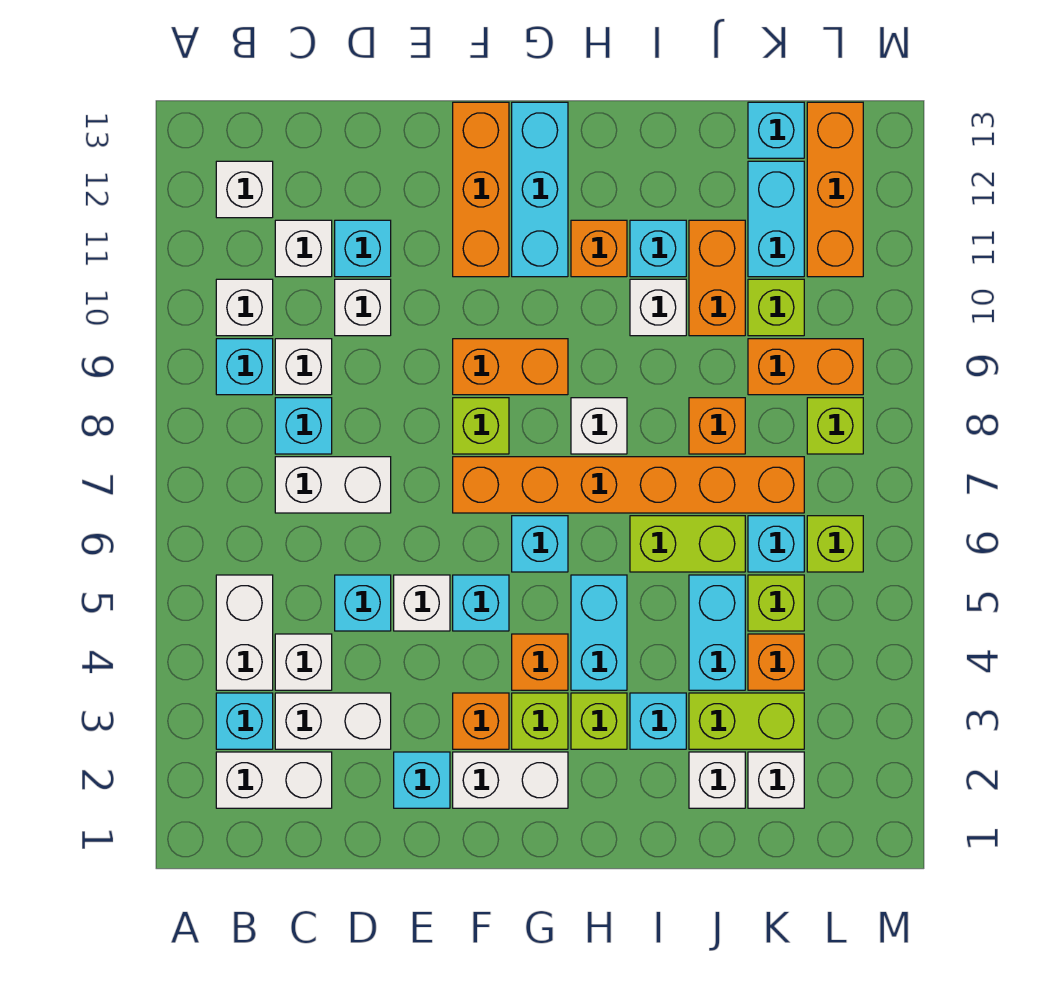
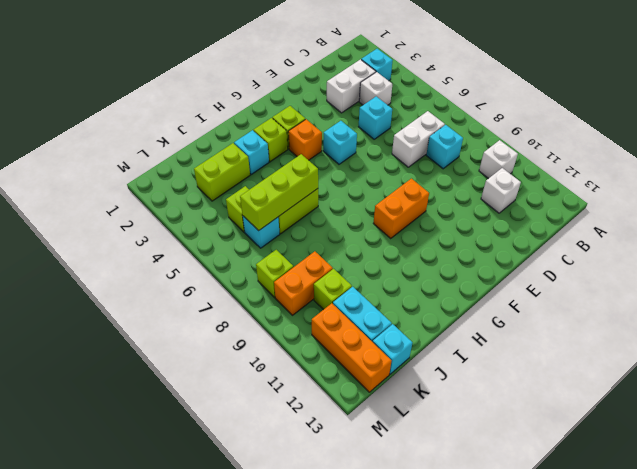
lime 1x3 brick [240,154,318,231] -> none
none -> white 1x2 brick [216,752,332,808]
none -> white 1x2 brick [216,575,273,690]
none -> cyan 1x1 brick [216,339,273,395]
none -> white 1x1 brick [216,161,273,218]

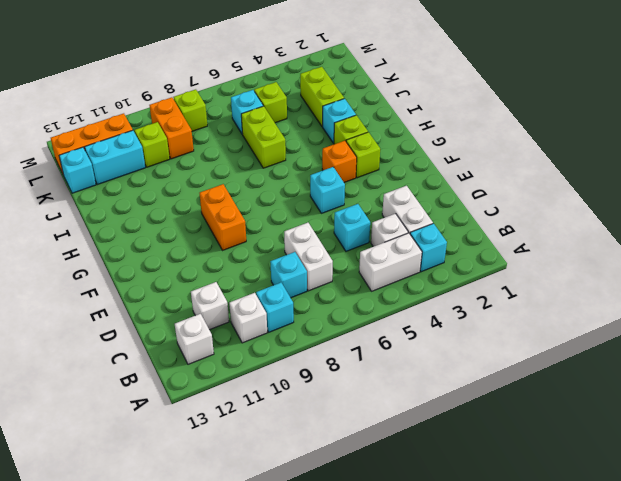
none -> white 1x2 brick [216,752,332,808]
none -> white 1x1 brick [275,339,332,395]
none -> white 1x1 brick [335,279,391,336]
none -> cyan 1x1 brick [335,220,391,277]

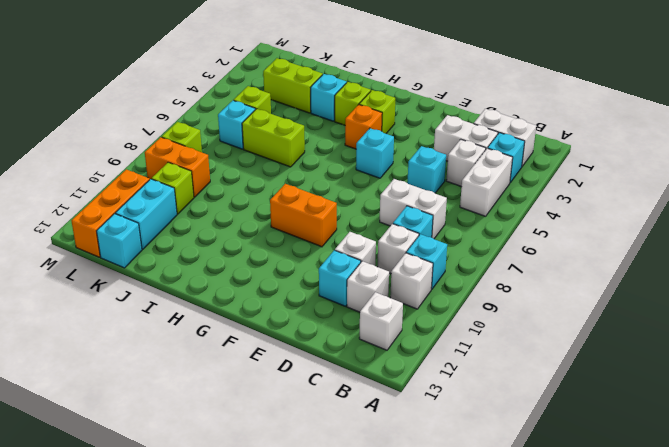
none -> cyan 1x1 brick [394,752,450,808]
none -> white 1x1 brick [394,575,450,631]
none -> white 1x2 brick [453,752,568,808]
none -> orange 1x1 brick [453,693,509,749]

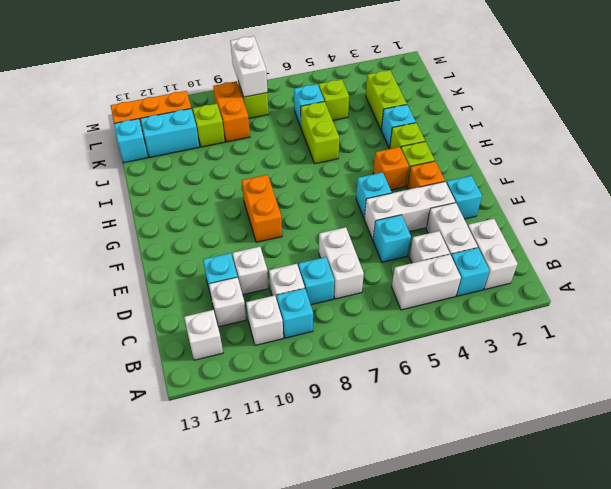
white 1x3 brick [364,182,455,240] -> white 1x1 brick [394,575,450,631]
white 1x2 brick [230,36,267,97] -> white 1x2 brick moved to [453,752,568,808]
none -> orange 1x6 brick [453,457,804,513]
none -> lime 1x1 brick [453,398,509,454]
none -> orange 1x3 brick [453,102,509,277]
none -> cyan 1x1 brick [512,516,568,572]

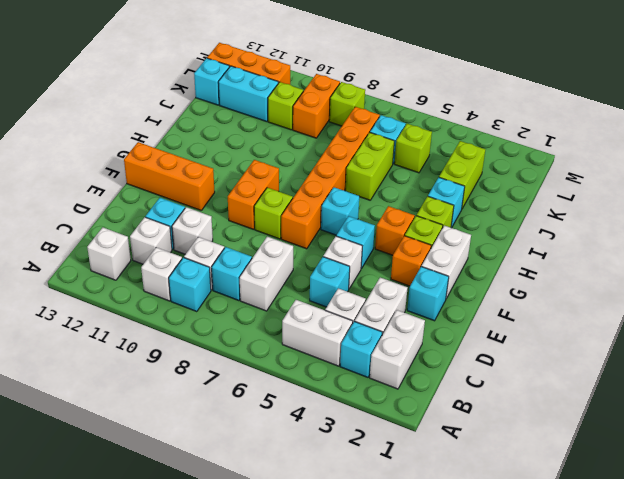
none -> cyan 1x3 brick [512,102,568,277]
none -> cyan 1x2 brick [571,575,627,690]
none -> white 1x1 brick [571,398,627,454]
none -> orange 1x1 brick [571,220,627,277]

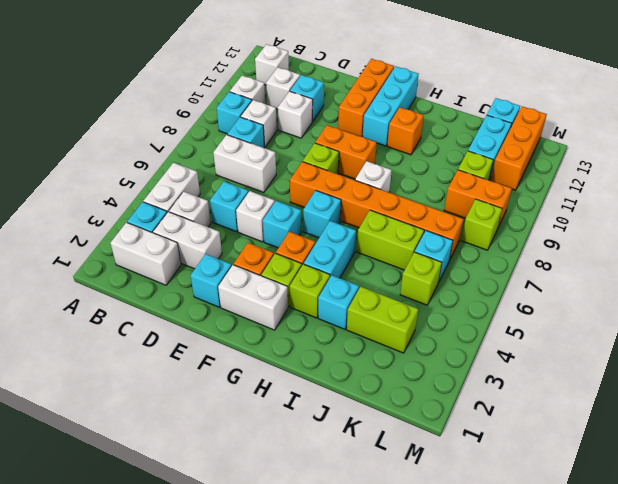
none -> white 1x1 brick [630,279,686,336]
none -> cyan 1x1 brick [630,220,686,277]
none -> white 1x1 brick [689,752,745,808]
none -> cyan 1x2 brick [689,575,745,690]

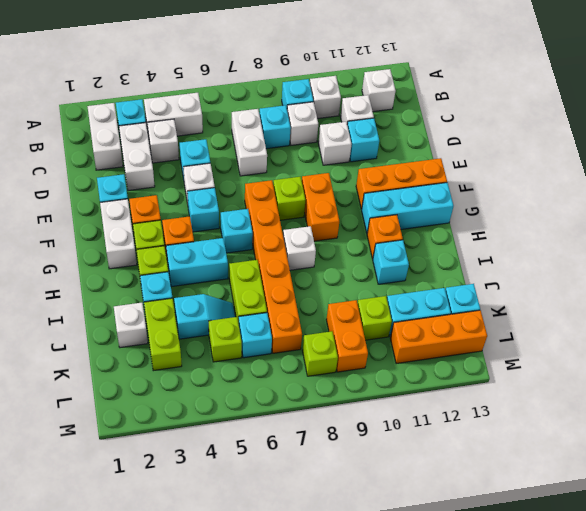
cyan 1x2 slope [174,294,235,339] -> cyan 1x2 brick [689,575,745,690]
none -> white 1x1 brick [630,279,686,336]
none -> orange 1x1 brick [689,398,745,454]
none -> orange 1x2 brick [689,220,745,336]
none -> white 1x1 brick [748,752,804,808]

